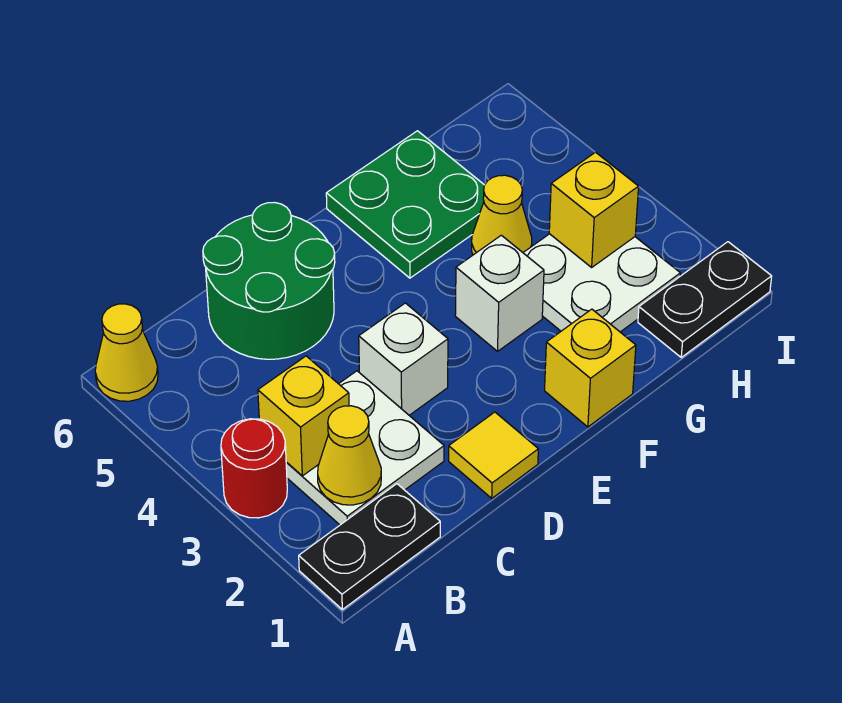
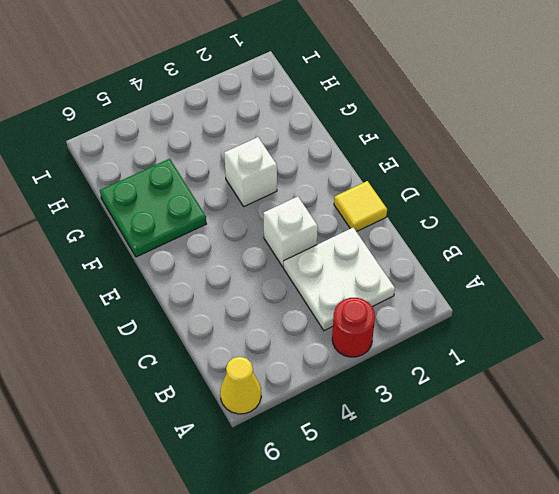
none -> black 1x2 plate [299,484,440,609]
none -> green 2x2 round brick [203,202,335,359]
none -> yellow 1x1 brick [545,309,636,427]

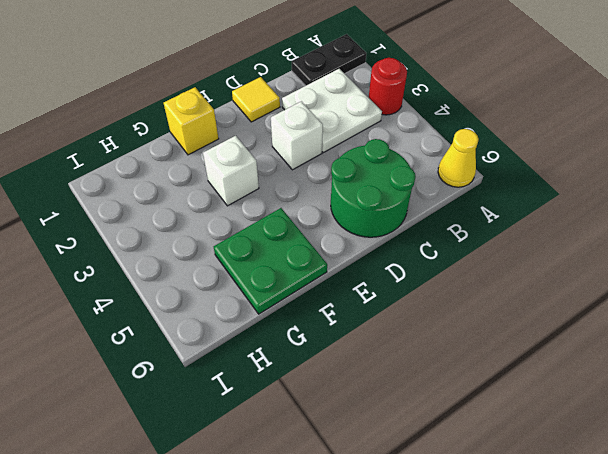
none -> white 2x2 plate [523,234,680,332]
none -> yellow 1x1 cone [472,175,532,255]
none -> black 1x2 plate [638,242,772,357]

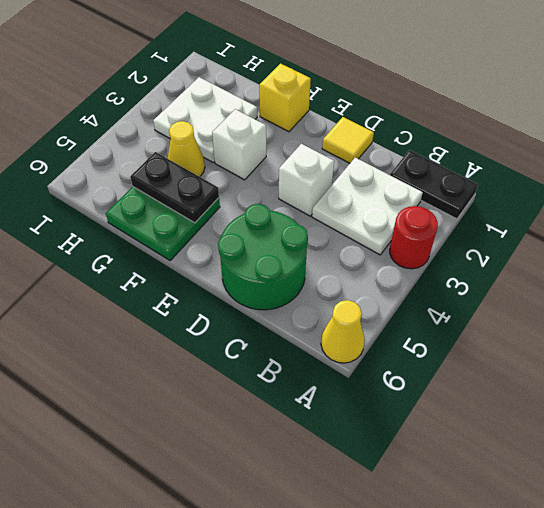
black 1x2 plate [130,152,219,223] -> black 1x2 plate moved to [638,242,772,357]
none -> yellow 1x1 cone [318,406,381,505]
none -> yellow 1x1 brick [258,356,349,476]
none -> yellow 1x1 brick [549,152,639,267]

